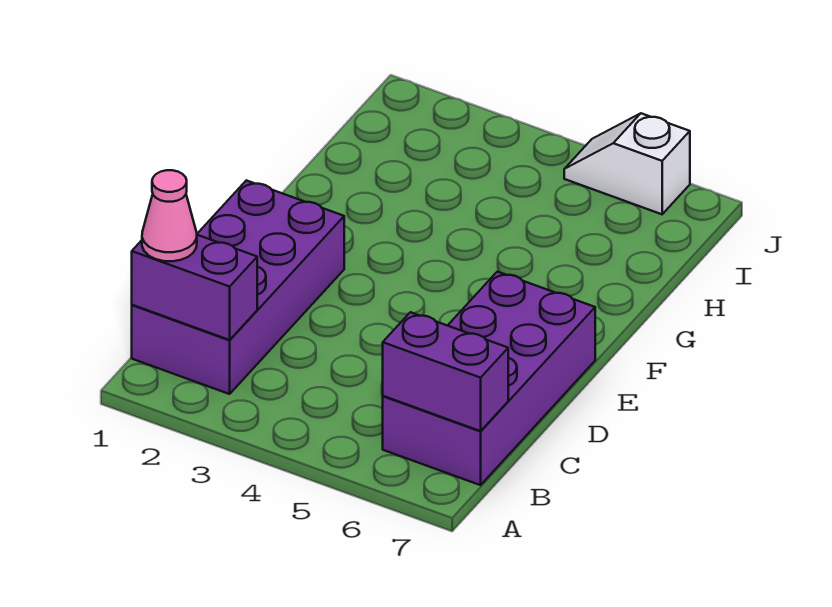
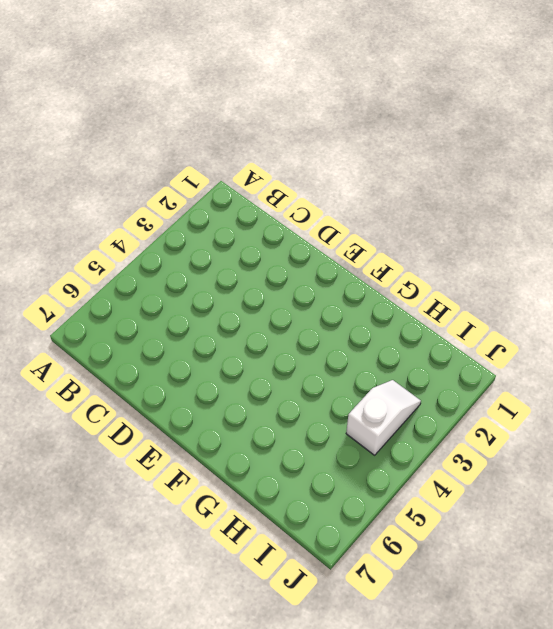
white 1x2 slope [346,380,421,455] -> white 1x2 slope moved to [564,113,690,214]
none -> purple 2x4 brick [132,180,344,394]
none -> purple 2x4 brick [383,272,595,485]

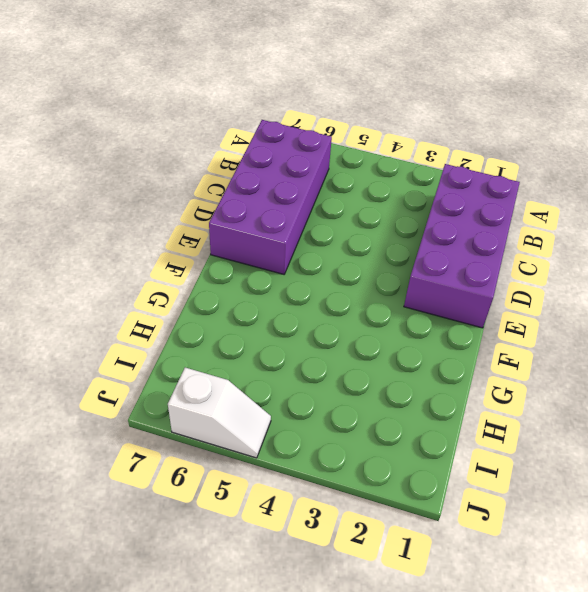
none -> purple 1x2 brick [132,235,257,340]
none -> purple 1x2 brick [383,312,508,431]

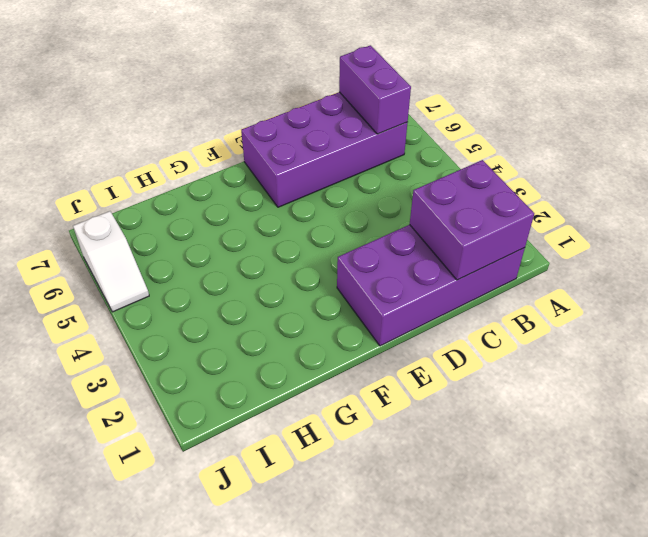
purple 2x2 brick [410,160,534,280] -> purple 1x2 brick [132,235,257,340]
none -> pink 1x1 cone [142,170,197,261]

